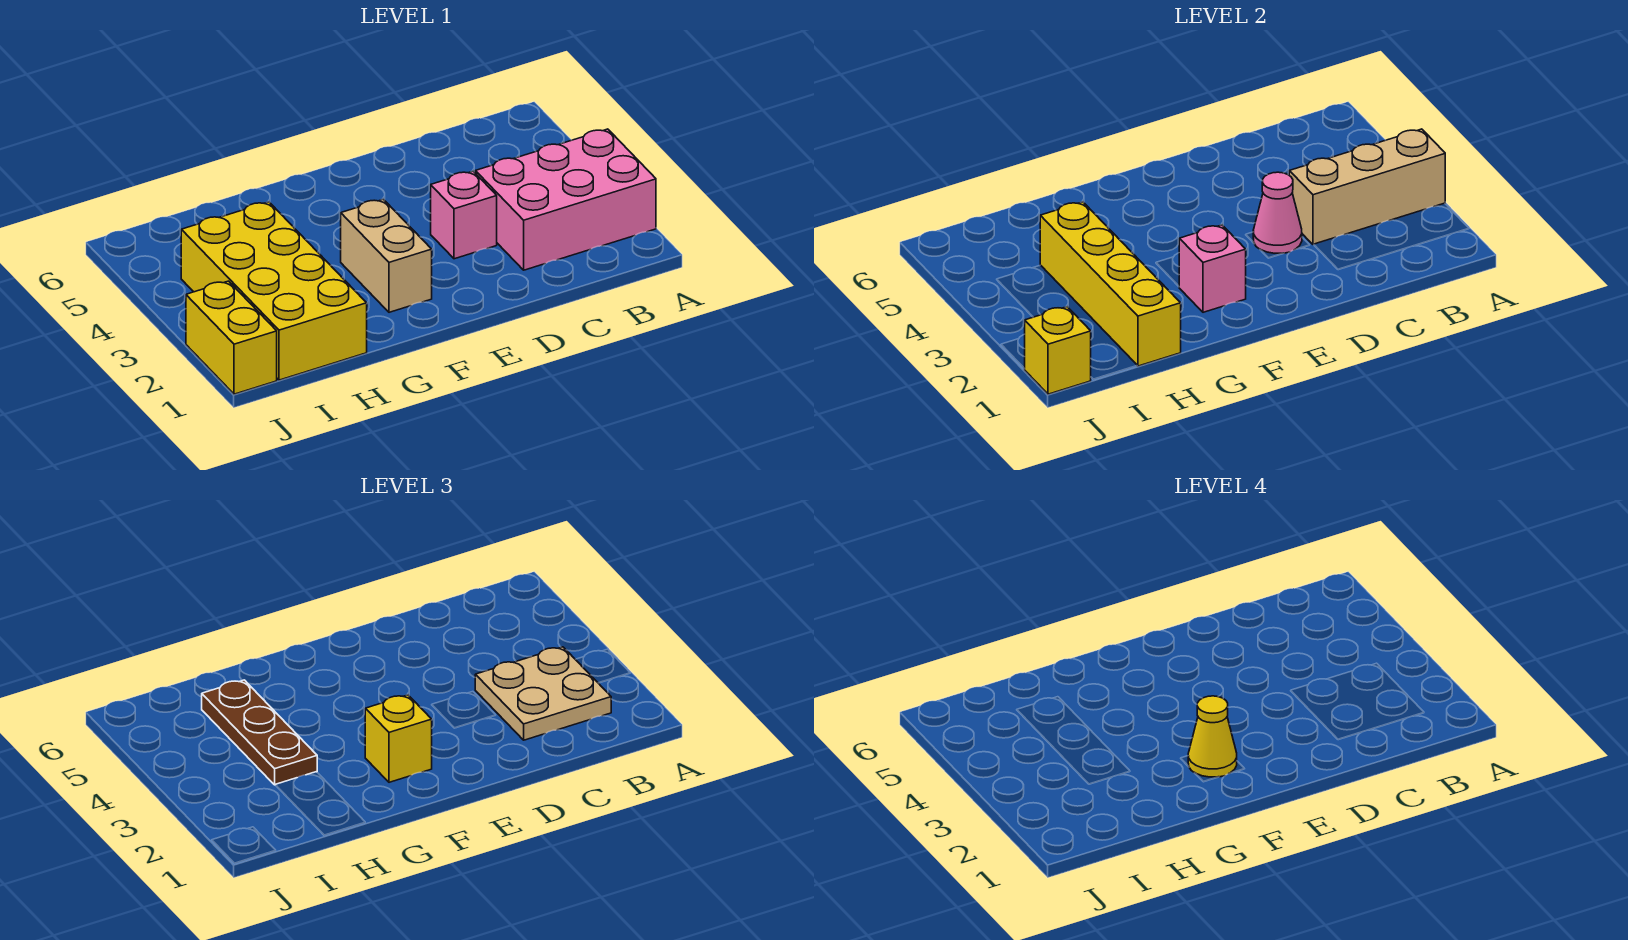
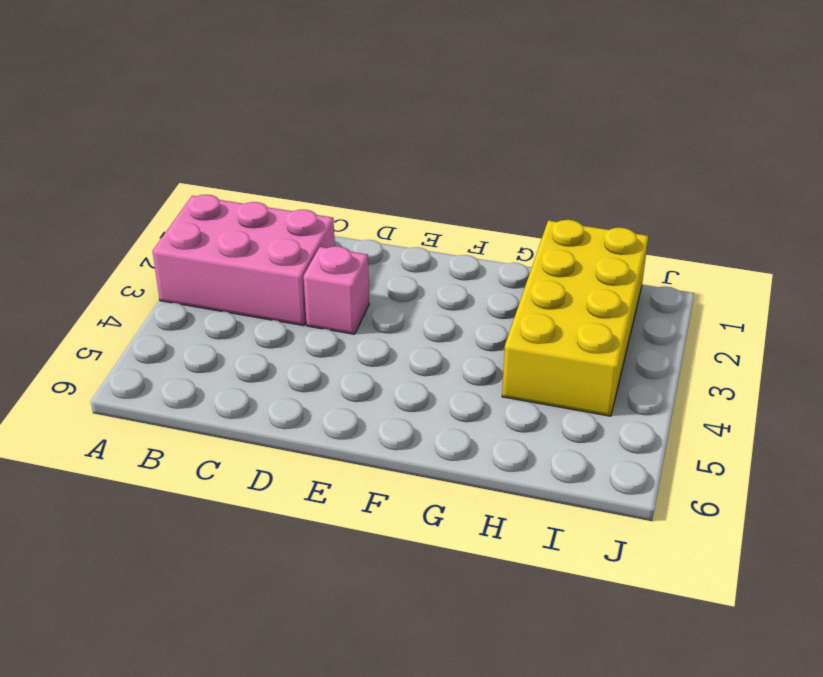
none -> tan 1x2 brick [341,199,432,312]
none -> yellow 1x2 brick [186,281,277,394]
none -> tan 1x3 brick [1289,129,1445,245]

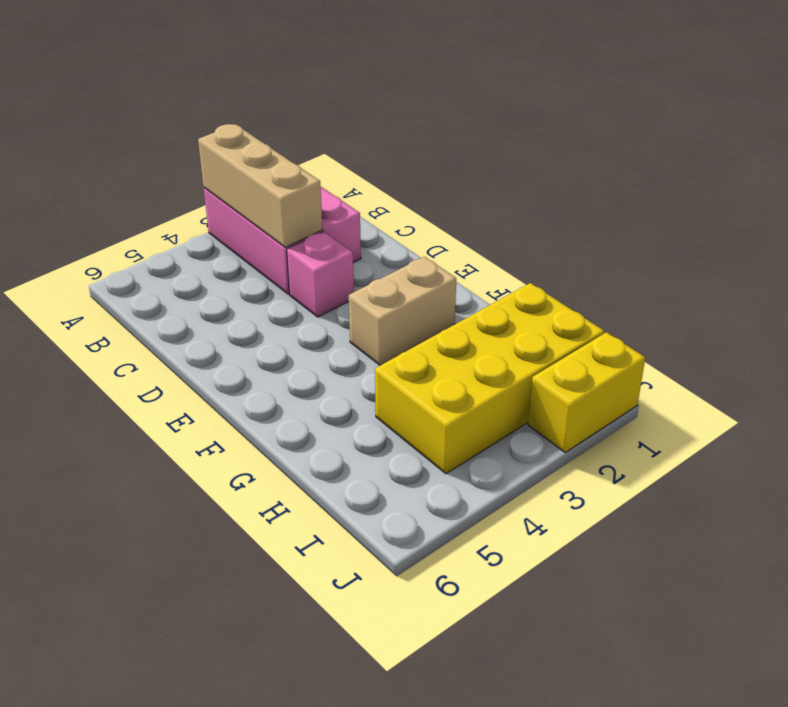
none -> pink 1x1 cone [1253,172,1302,253]
none -> pink 1x1 brick [1179,225,1246,312]
none -> yellow 1x4 brick [1040,202,1181,366]

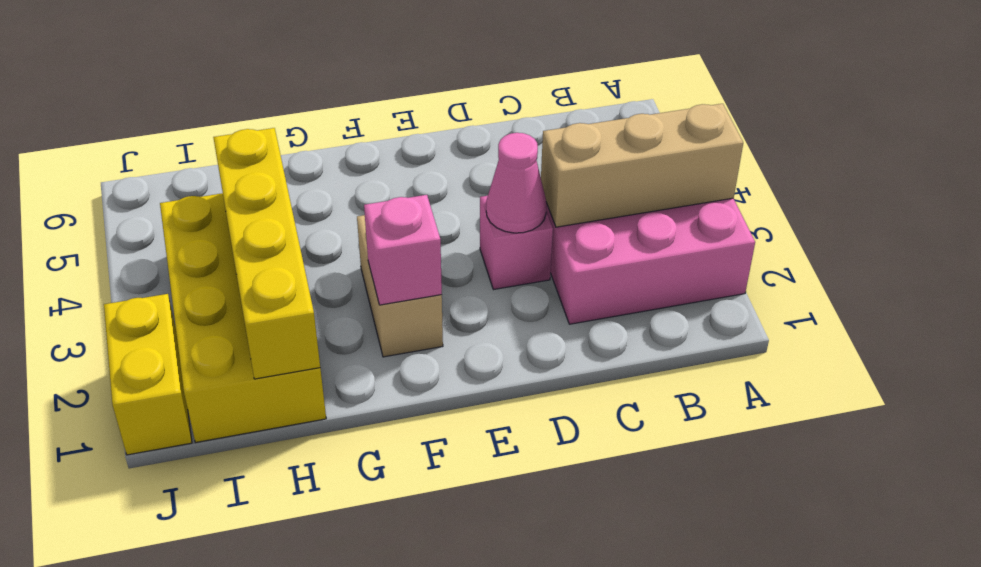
none -> yellow 1x1 brick [1025,307,1091,394]
none -> tan 2x2 plate [475,647,611,740]
none -> yellow 1x1 brick [365,695,432,782]

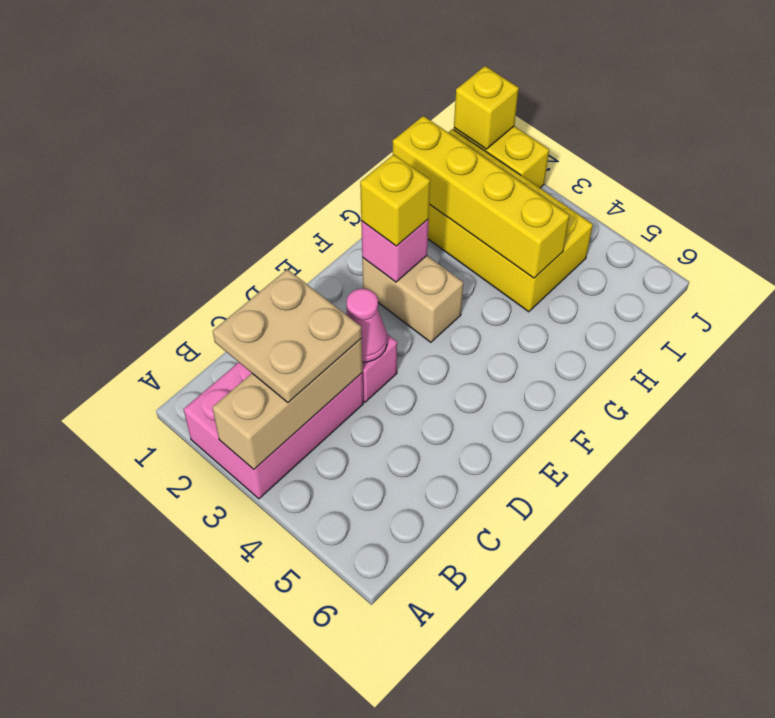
none -> brown 1x3 plate [202,680,317,785]
none -> yellow 1x1 cone [1188,696,1237,777]

